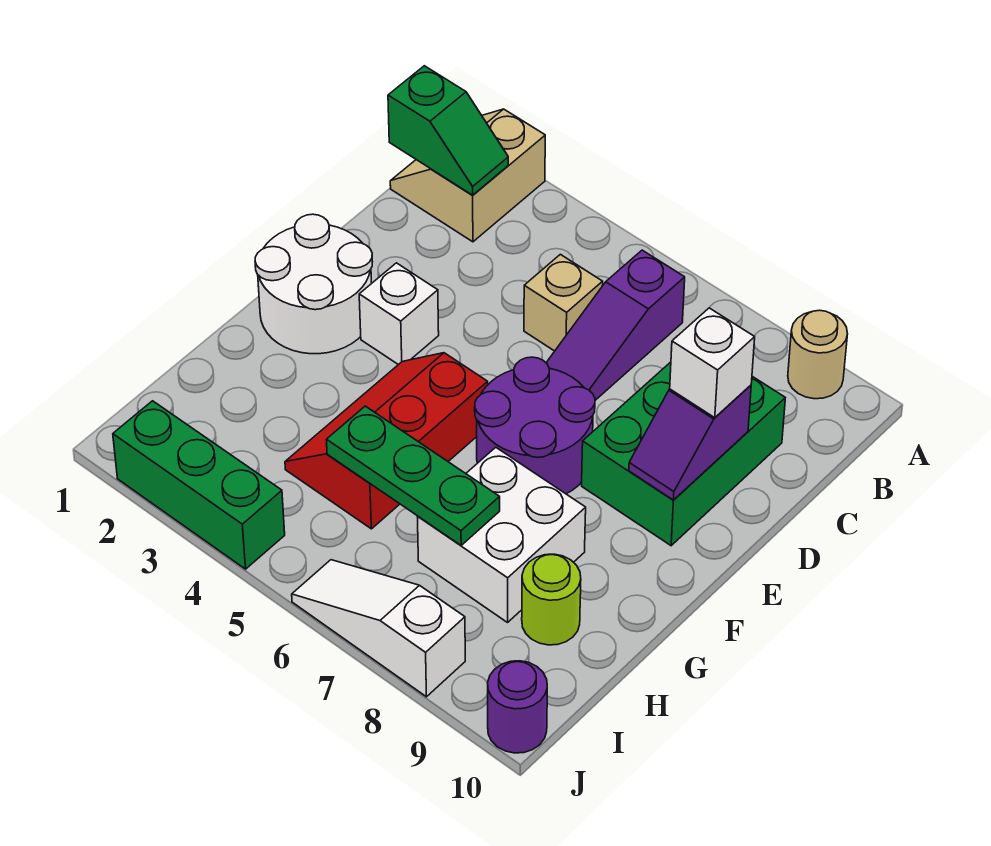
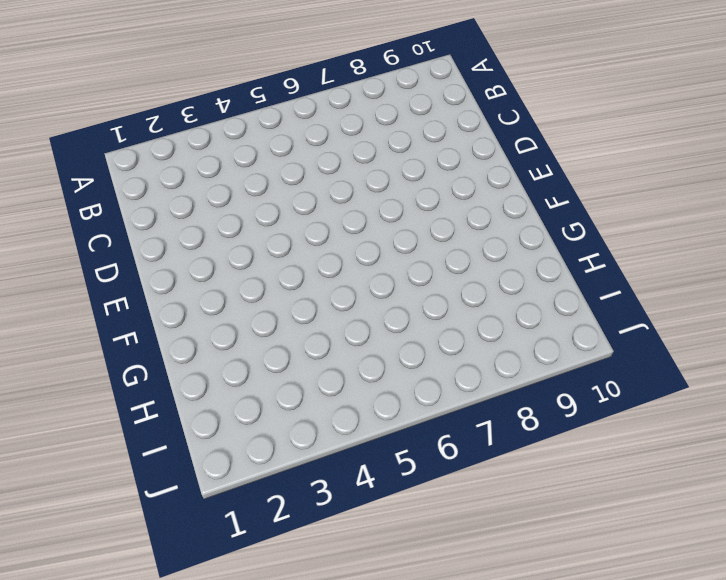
none -> tan 2x2 slope [390,109,545,242]
none -> tan 1x1 round brick [788,310,848,399]
none -> purple 1x3 slope [546,250,685,400]

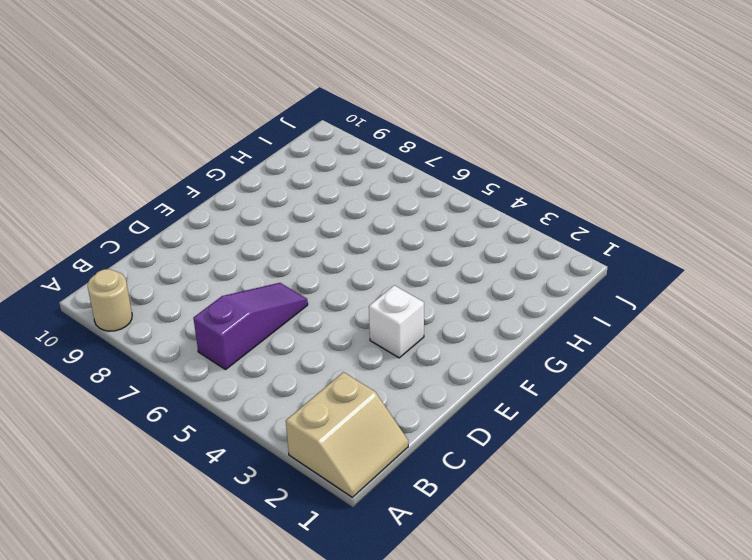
none -> tan 1x1 brick [524,254,603,351]
none -> green 2x3 brick [582,362,785,546]
none -> white 2x2 round brick [255,214,373,354]

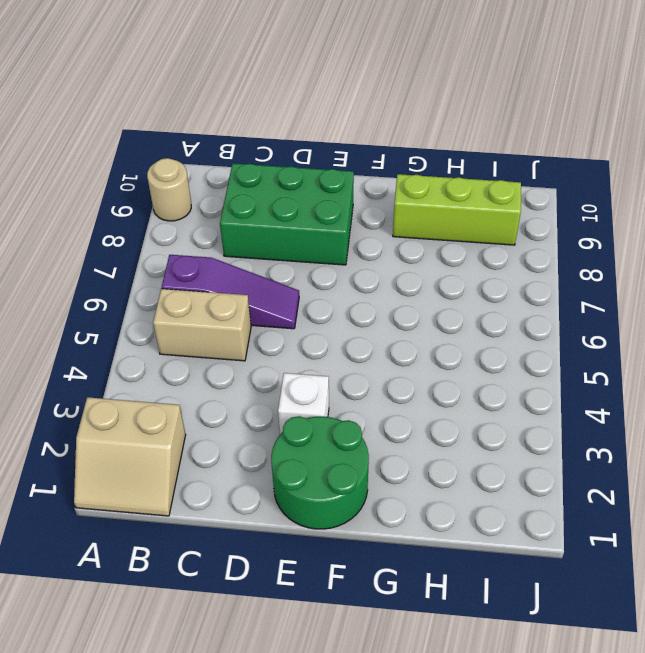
tan 1x2 brick [153,289,251,361] -> tan 1x1 brick [524,254,603,351]
green 2x2 round brick [271,416,369,529] -> white 2x2 round brick [255,214,373,354]
lime 1x3 brick [393,174,521,245] -> lime 1x1 round brick [522,554,581,645]
none -> purple 2x2 round brick [475,357,595,494]
none -> red 2x3 slope [285,353,488,529]
none -> white 2x2 brick [418,447,586,622]

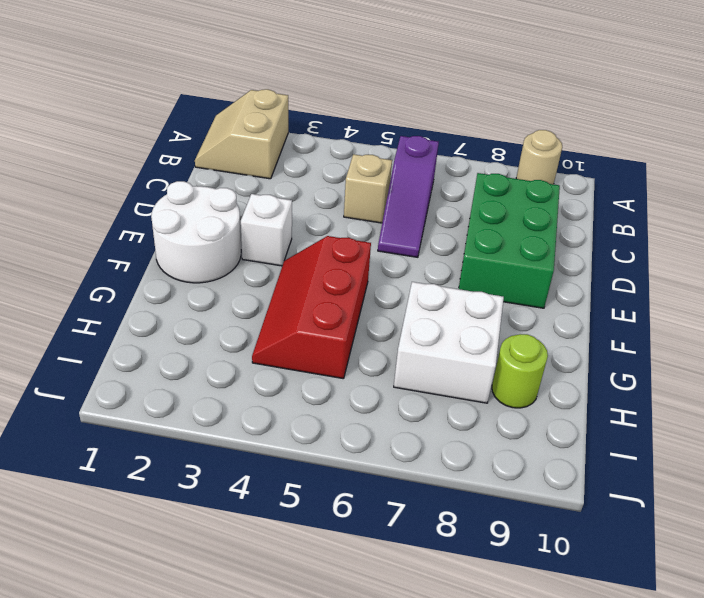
none -> purple 2x2 round brick [475,357,595,494]
none -> green 1x3 brick [113,401,285,569]
none -> white 1x3 slope [292,560,465,697]

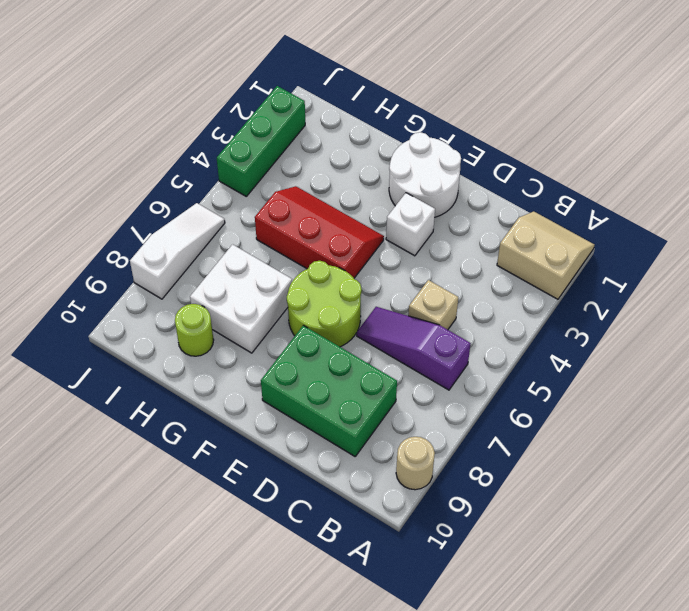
lime 2x2 round brick [287,261,362,347] -> purple 2x2 round brick [475,357,595,494]
none -> purple 1x1 round brick [488,661,547,753]
none -> green 1x2 slope [388,66,508,195]
none -> purple 1x2 slope [629,385,751,500]

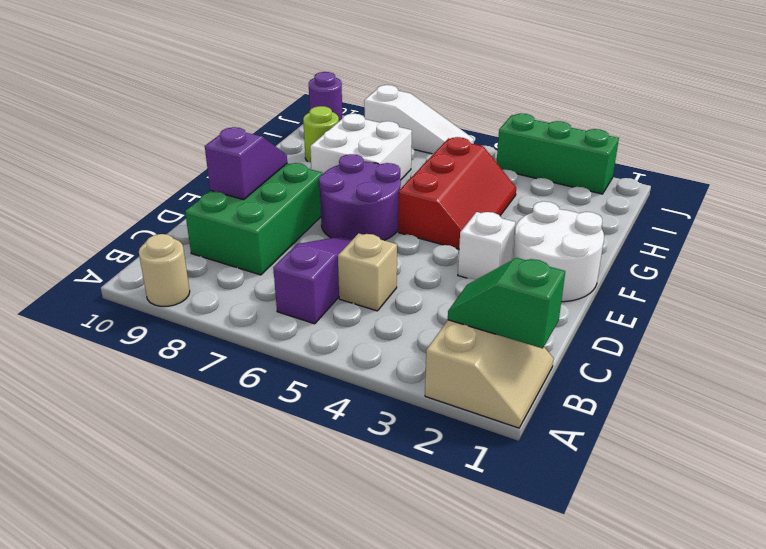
none -> green 1x3 plate [327,406,500,545]
none -> white 1x1 brick [670,308,755,418]

